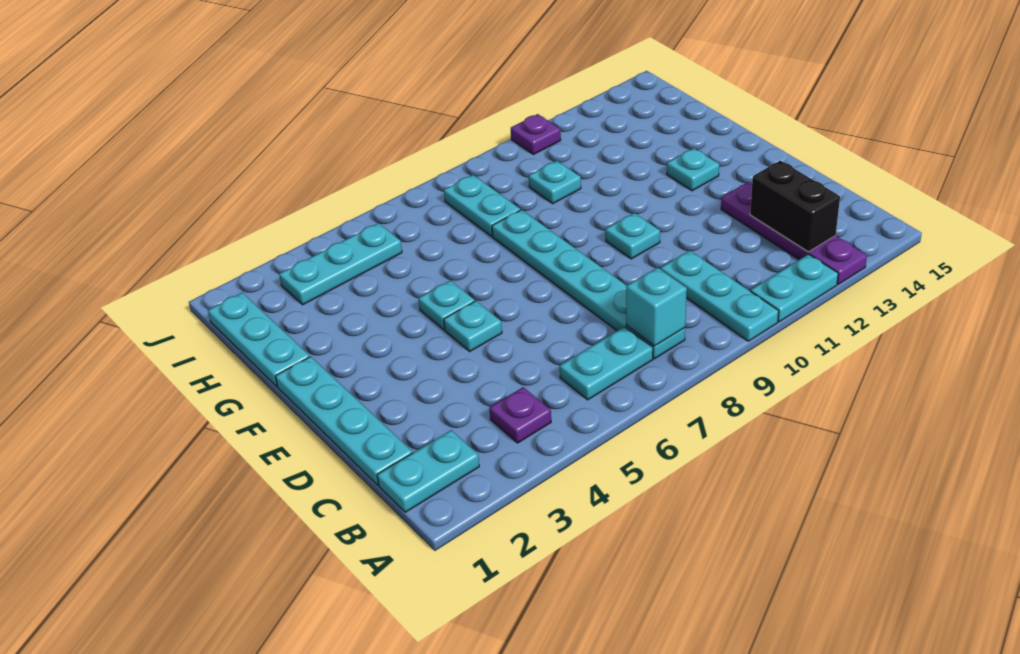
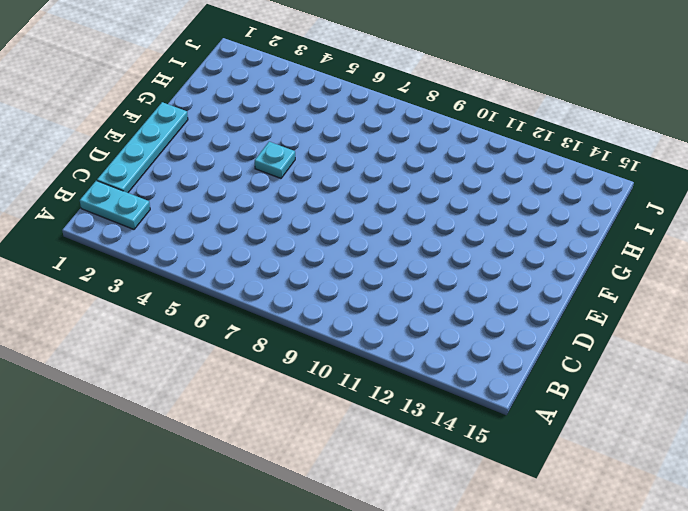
none -> cyan 1x3 plate [661,251,779,341]
none -> cyan 1x2 plate [750,254,838,322]
none -> purple 1x4 plate [721,182,867,284]

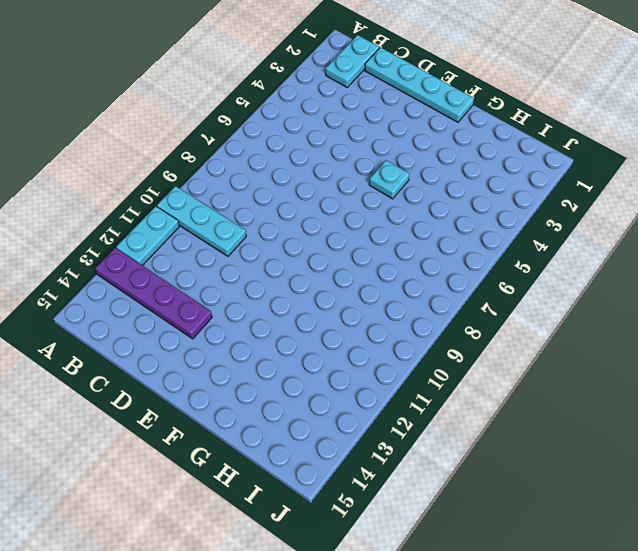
none -> purple 1x1 plate [489,387,551,443]
none -> cyan 1x2 plate [560,327,653,400]
none -> cyan 1x6 plate [492,210,685,359]

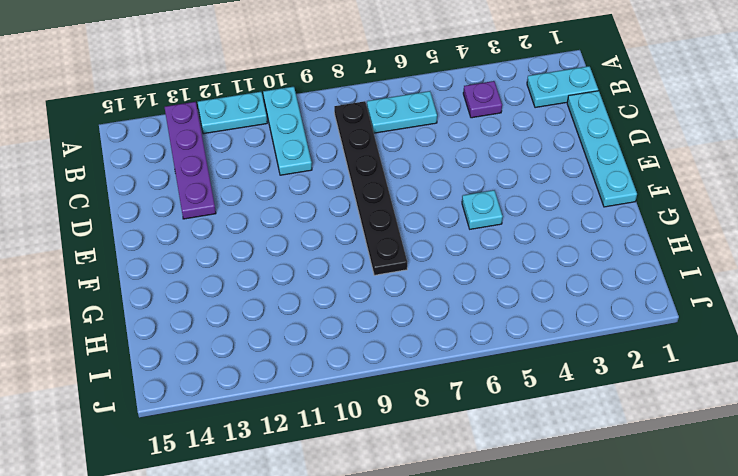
black 1x6 plate [334,101,407,275] -> cyan 1x6 plate [492,210,685,359]
none -> cyan 1x1 plate [444,301,502,351]
none -> cyan 1x1 plate [605,213,660,259]
none -> cyan 1x1 plate [667,148,719,191]

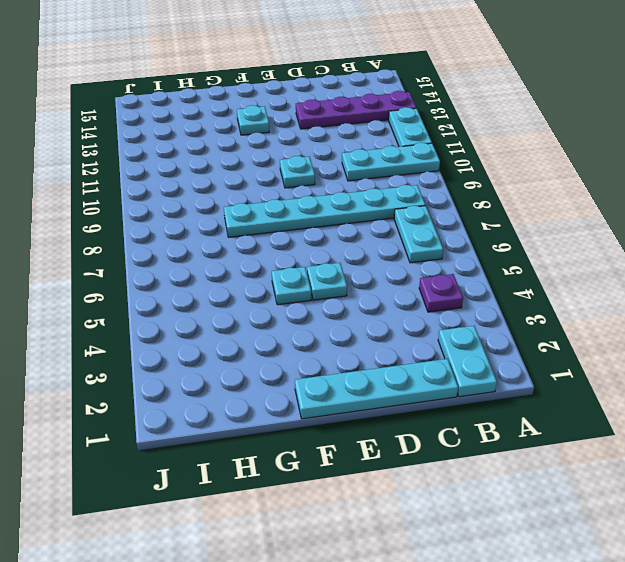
none -> cyan 1x3 plate [208,293,310,387]
none -> cyan 1x2 plate [444,175,520,236]
none -> cyan 1x1 plate [529,161,581,204]

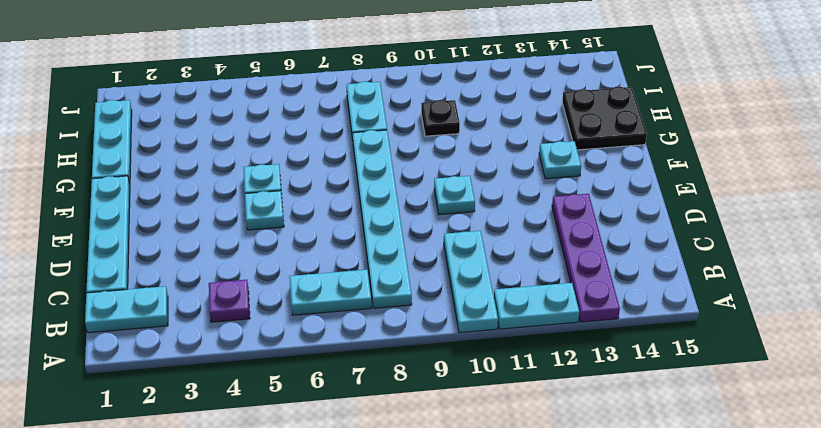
black 2x2 plate [562,87,647,150] -> none
black 1x1 plate [421,100,460,136] -> cyan 1x1 plate [529,161,581,204]
none -> cyan 1x3 plate [279,223,402,305]
none -> purple 1x1 plate [511,114,561,155]
none -> cyan 1x1 brick [626,268,687,346]

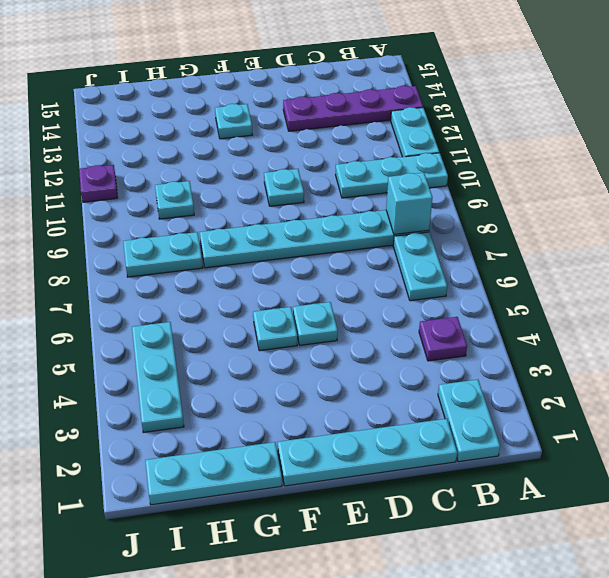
none -> black 1x2 brick [750,161,840,252]

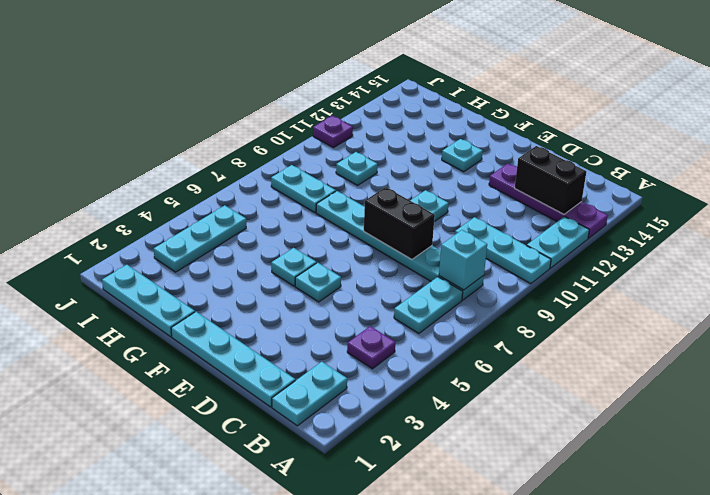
black 1x2 brick [364,187,435,260] -> none

